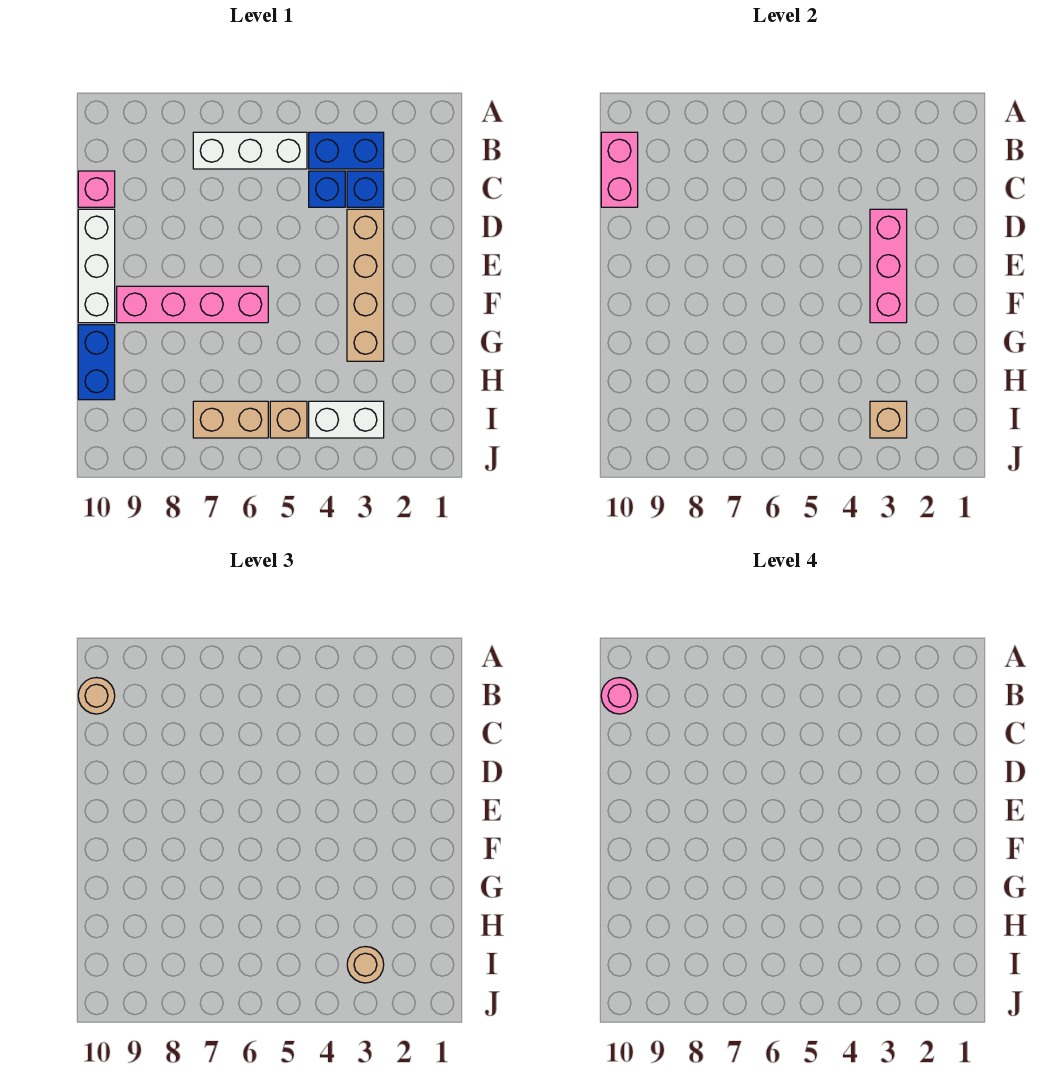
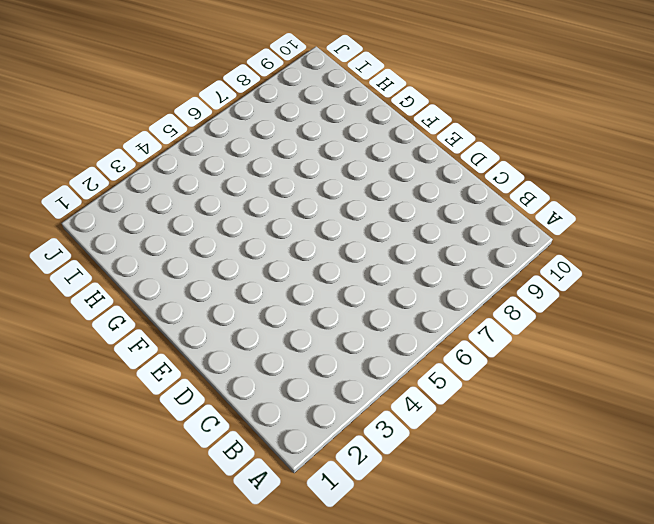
none -> blue 1x2 brick [309,132,384,169]
none -> white 1x3 brick [193,132,307,169]
none -> blue 1x1 brick [347,171,384,207]

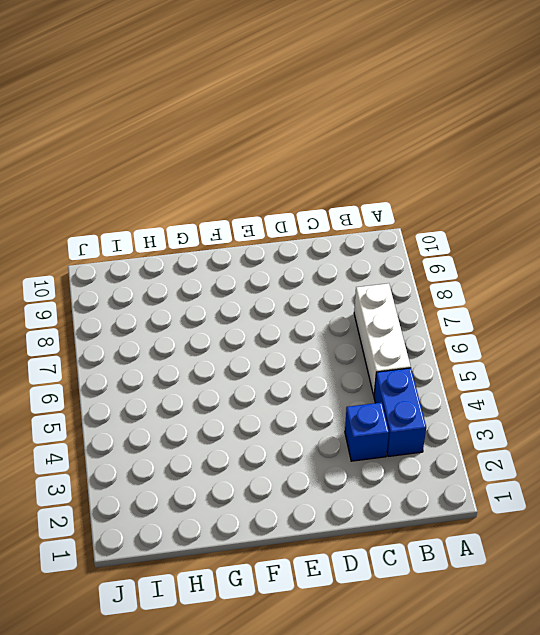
none -> blue 1x1 brick [309,171,345,207]
none -> pink 1x1 brick [78,171,115,207]
none -> tan 1x4 brick [347,209,384,361]

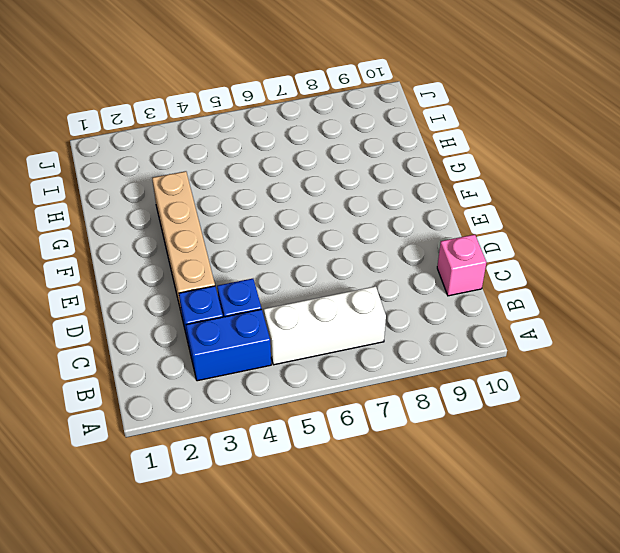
none -> white 1x3 brick [78,209,115,323]
none -> pink 1x4 brick [117,286,268,323]
none -> blue 1x2 brick [78,325,115,400]

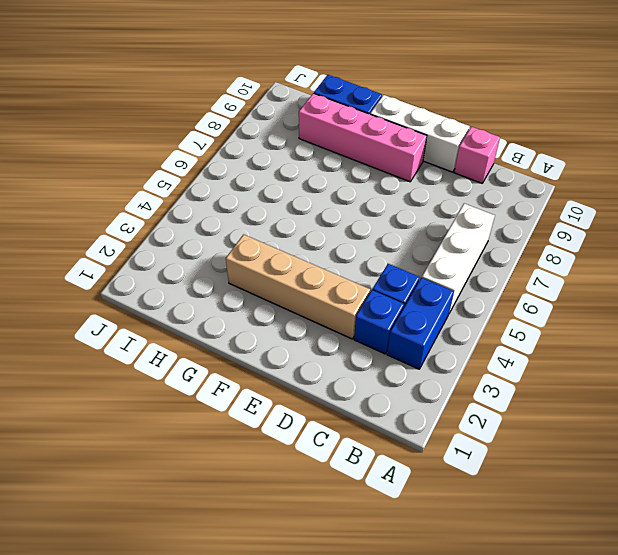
pink 1x4 brick [299,93,427,182] -> pink 1x4 brick turned to [117,286,268,323]
none -> white 1x2 brick [309,401,384,438]
none -> tan 1x1 brick [270,401,307,438]
none -> tan 1x2 brick [193,401,268,438]

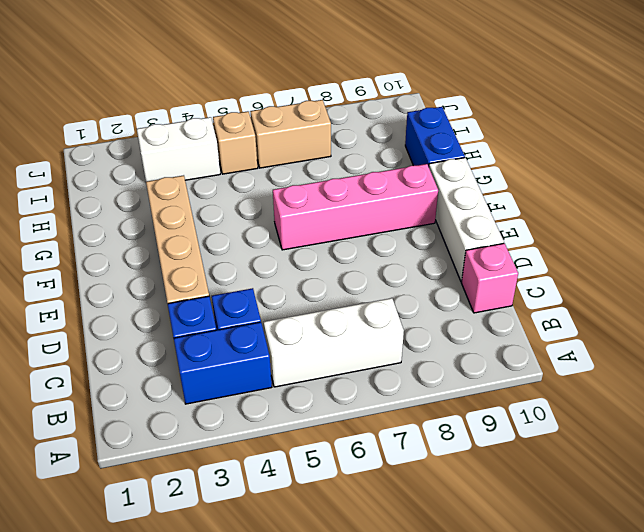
none -> pink 1x2 brick [601,132,638,207]
none -> pink 1x3 brick [870,209,907,323]
none -> tan 1x1 brick [870,401,907,438]

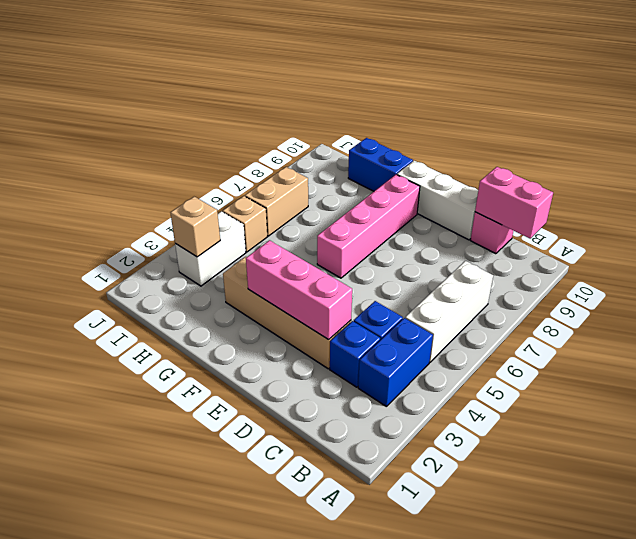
none -> tan 1x1 round brick [78,678,115,714]
none -> tan 1x1 round brick [347,947,384,983]
none -> pink 1x1 round brick [601,678,638,714]

